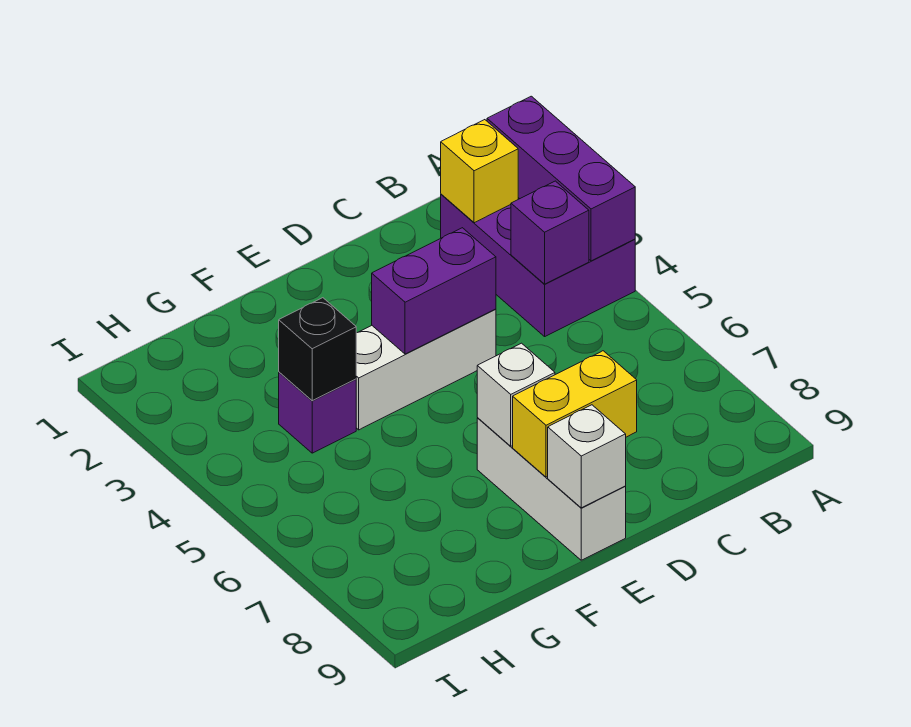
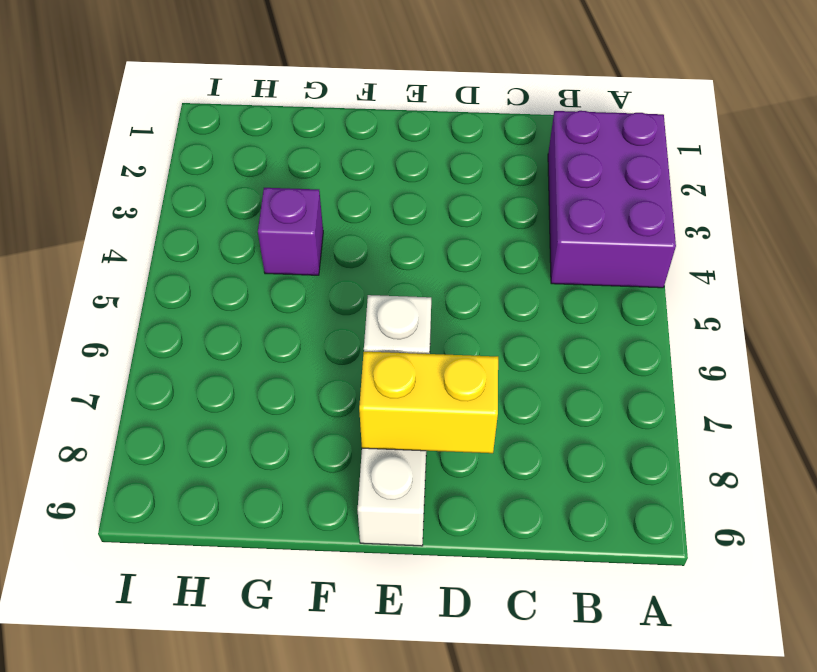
none -> white 1x3 brick [356,309,496,430]
none -> purple 1x3 brick [487,96,635,261]
none -> yellow 1x1 brick [441,120,518,223]

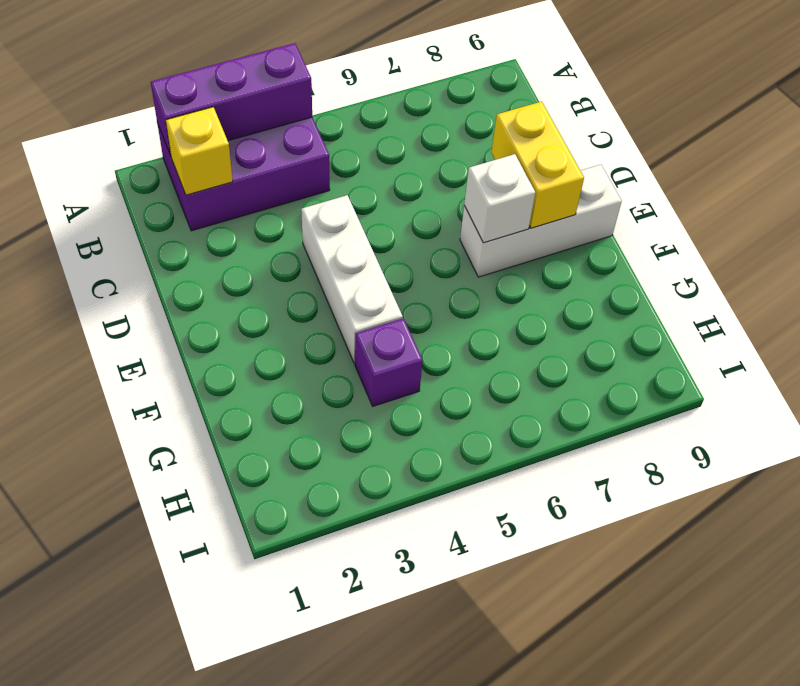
none -> purple 1x1 brick [511,181,589,284]
none -> purple 1x2 brick [372,228,496,354]
none -> white 1x1 brick [548,405,626,508]

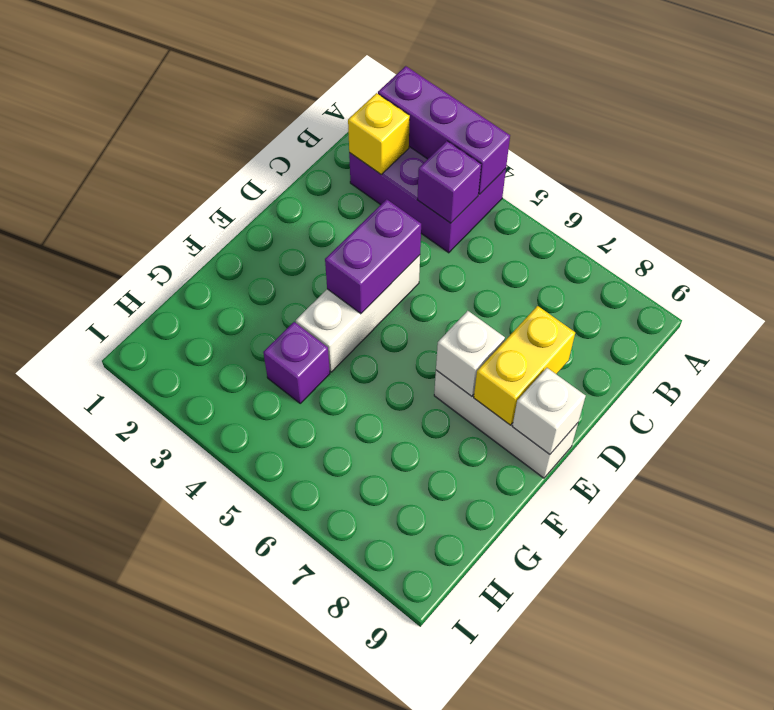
none -> black 1x1 brick [279,298,356,401]

